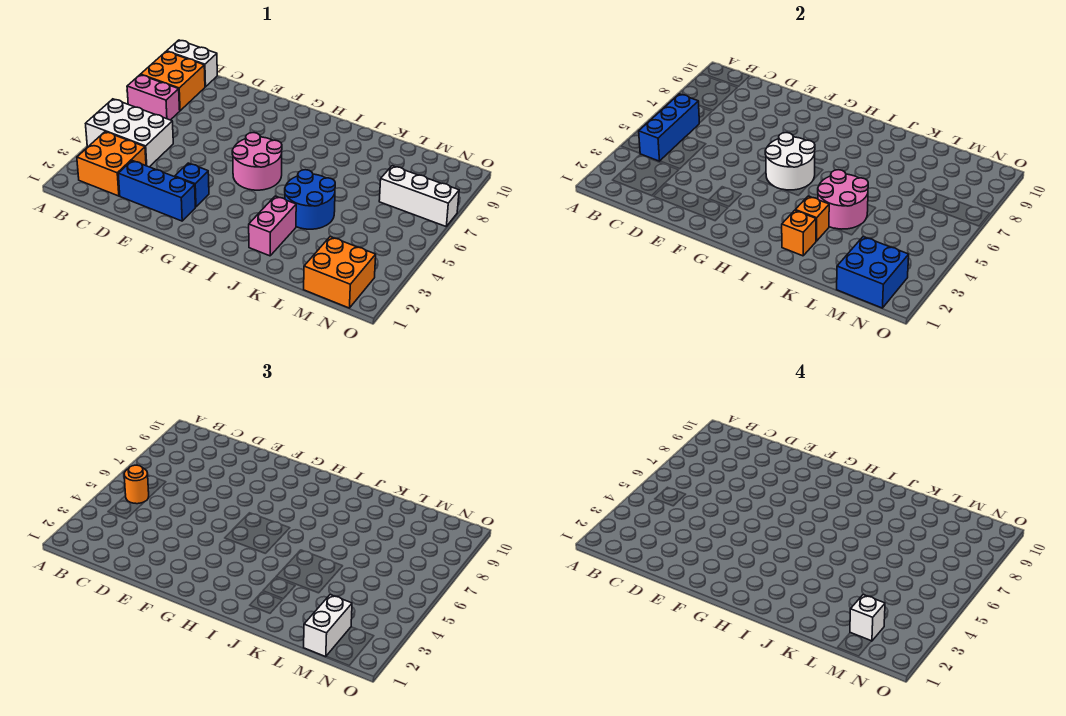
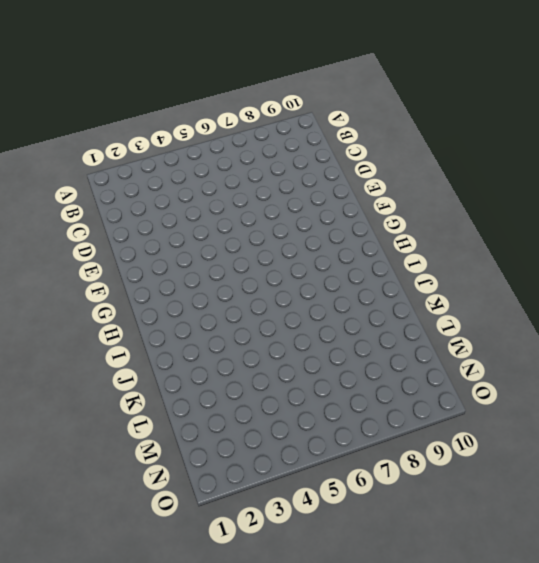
none -> white 2x3 brick [86,99,173,167]
none -> pink 1x2 brick [127,75,180,120]
none -> orange 2x2 brick [141,51,205,111]

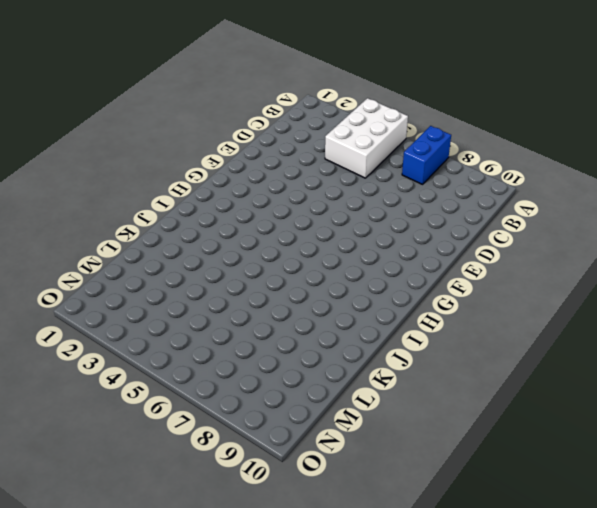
blue 1x2 brick [402,126,451,184] -> pink 1x2 brick [127,75,180,120]
none -> orange 2x2 brick [141,51,205,111]
none -> white 1x2 brick [167,40,217,87]
none -> orange 2x2 brick [77,132,146,196]

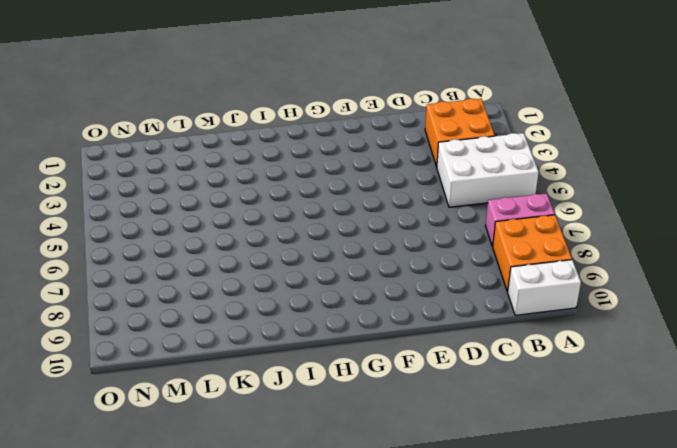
none -> blue 1x3 brick [118,161,195,221]
none -> blue 1x1 brick [175,163,209,207]
none -> pink 2x2 round brick [232,133,282,190]

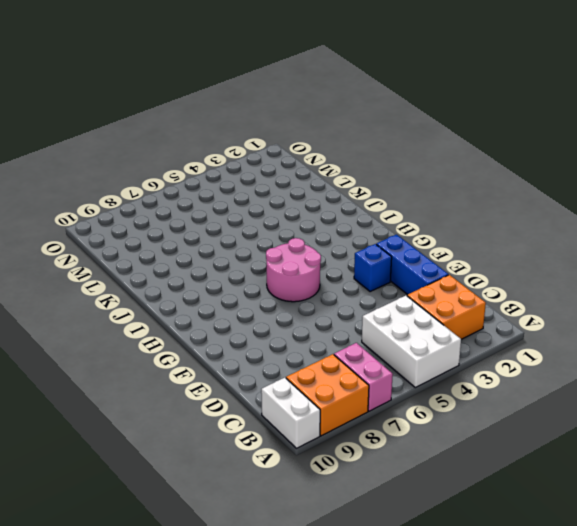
none -> pink 1x2 brick [249,196,296,256]
none -> blue 2x2 round brick [285,170,335,229]
none -> orange 2x2 brick [304,237,376,308]

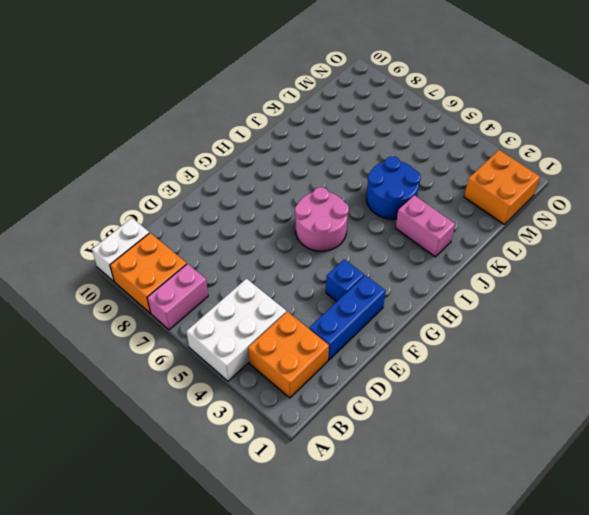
none -> white 1x3 brick [379,166,459,226]
none -> blue 1x3 brick [639,94,699,161]
none -> white 2x2 round brick [765,133,815,190]

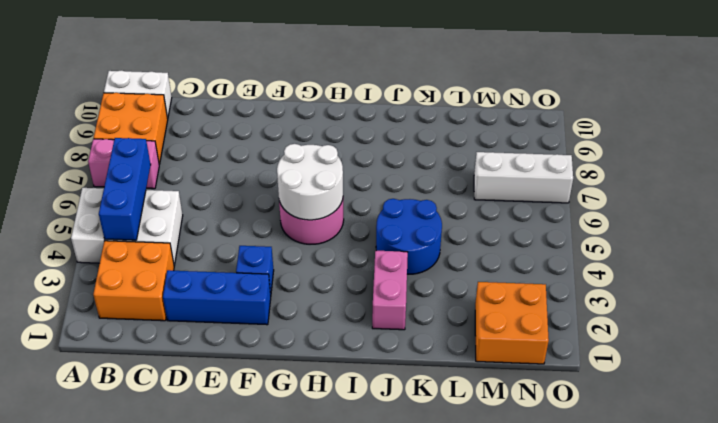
none -> orange 1x1 brick [782,210,816,256]
none -> orange 1x1 brick [795,196,829,241]
none -> pink 2x2 round brick [818,170,868,229]

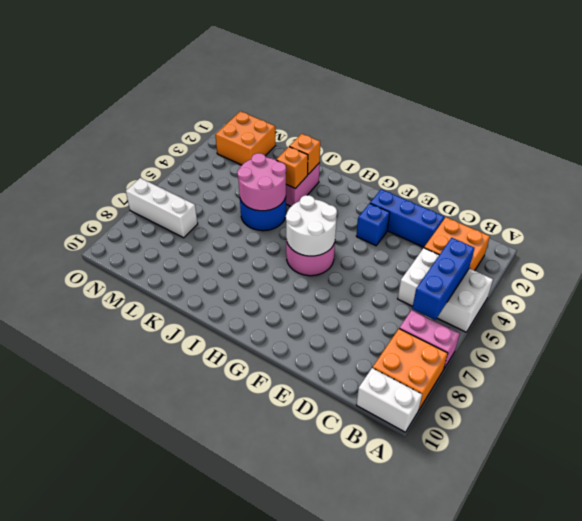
none -> blue 2x2 brick [837,237,909,308]
none -> orange 1x1 round brick [124,465,149,504]
none -> white 1x2 brick [304,595,352,657]

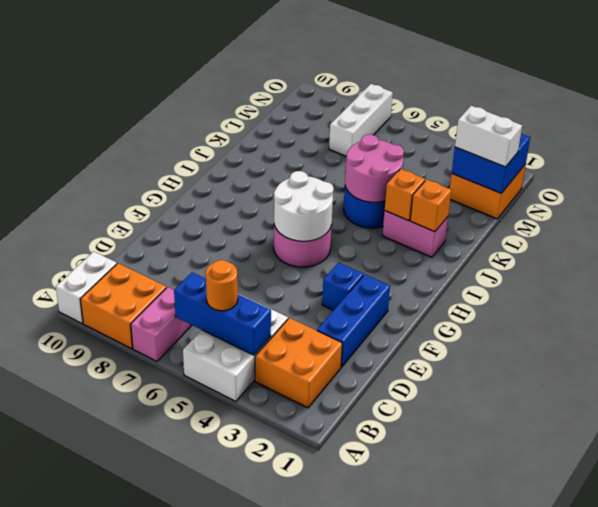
none -> white 1x1 brick [850,595,885,641]

